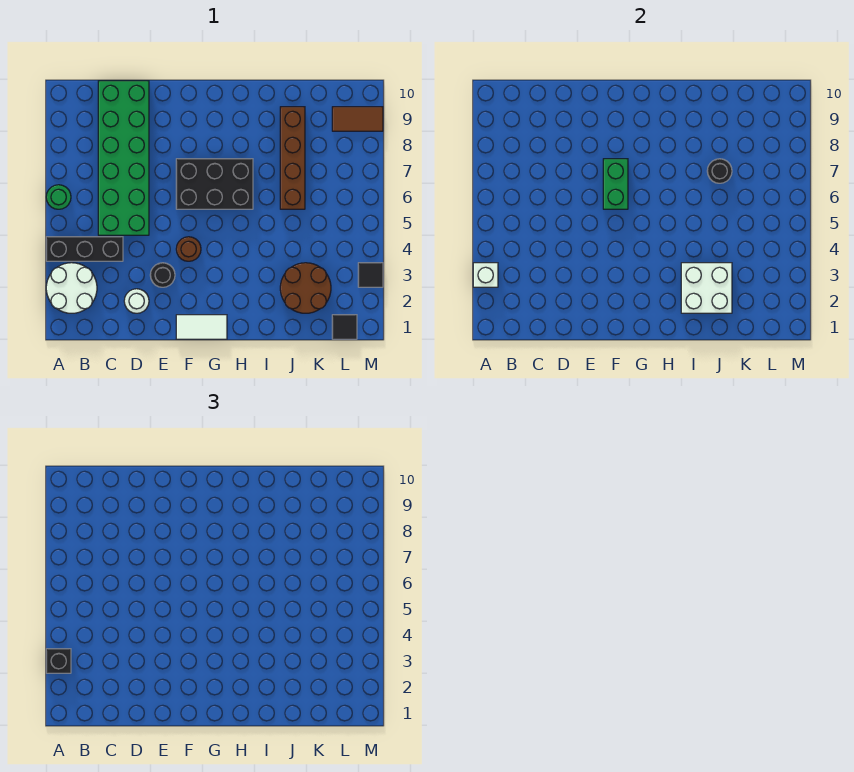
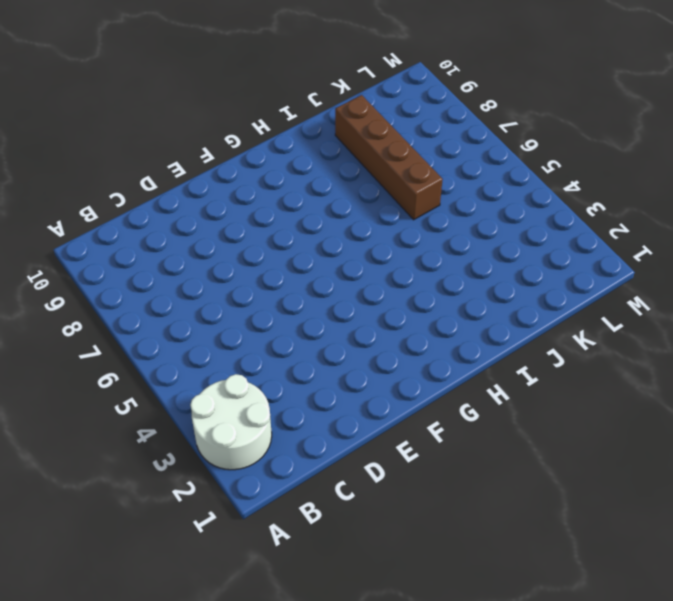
none -> black 1x3 brick [46,237,123,261]
none -> green 1x1 round brick [46,185,71,209]
none -> green 2x6 brick [98,81,149,235]

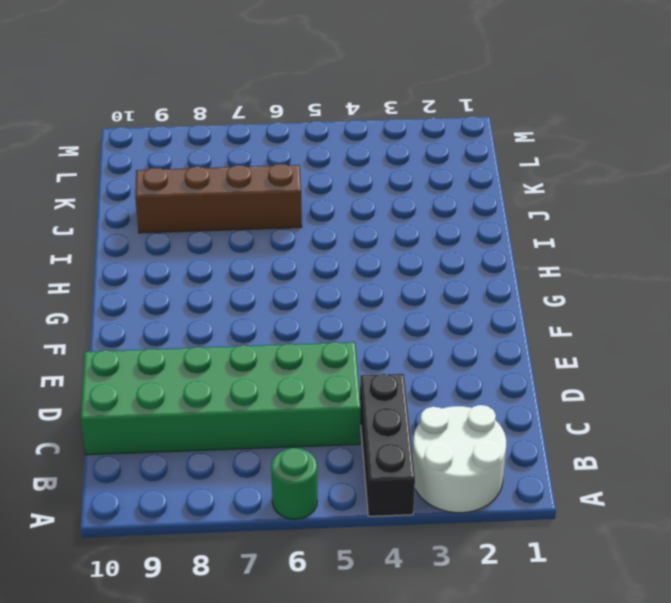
none -> white 1x1 round brick [124,289,149,313]
none -> black 1x1 round brick [150,263,175,287]
none -> white 1x2 tile [176,315,227,339]

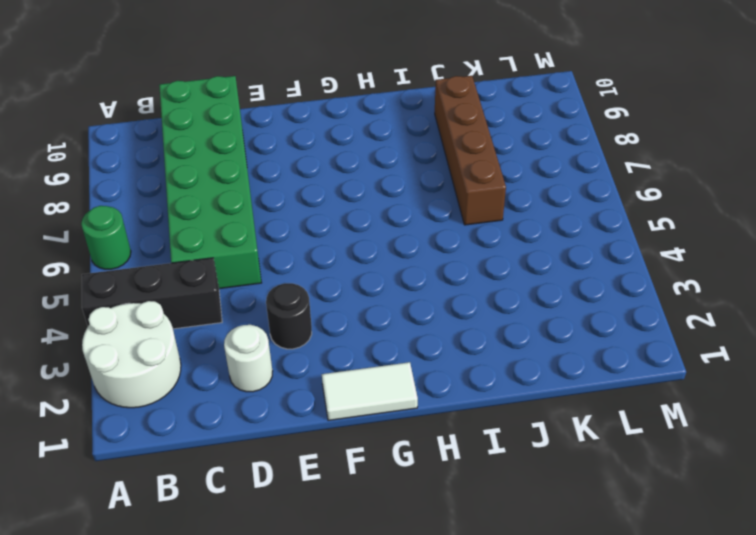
none -> brown 1x1 round brick [176,237,201,261]
none -> black 2x3 brick [176,159,253,209]
none -> brown 2x2 round brick [280,263,331,313]

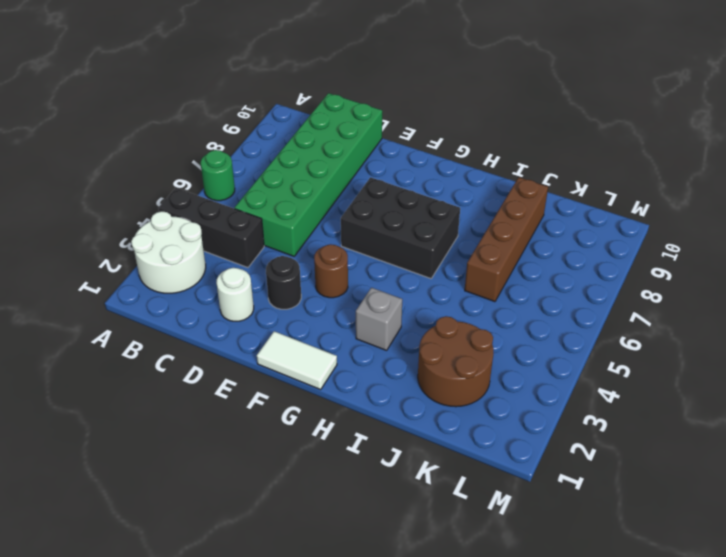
grey 1x1 brick [356,288,402,350] -> none
none -> black 1x1 tile [332,315,357,339]
none -> brown 1x2 tile [332,107,383,131]
none -> black 1x1 tile [358,263,383,287]

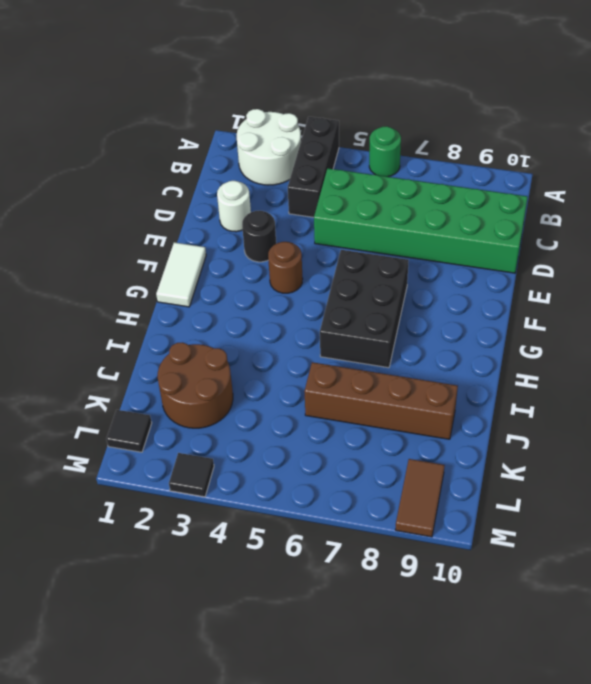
none -> white 1x1 brick [473,263,498,287]
none -> green 1x2 brick [603,159,628,209]
none -> white 2x2 brick [681,263,732,313]

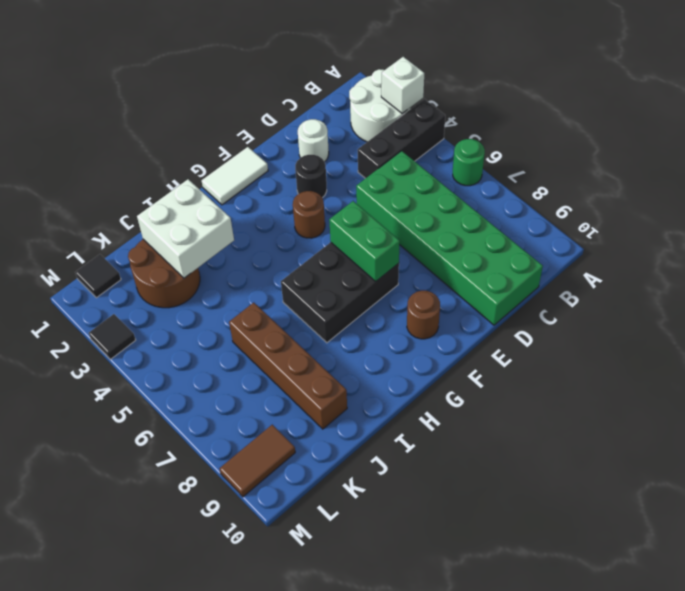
brown 1x1 round brick [407,291,440,339] -> none
none -> black 1x1 round brick [707,159,732,183]
none -> black 1x1 brick [46,649,71,673]

